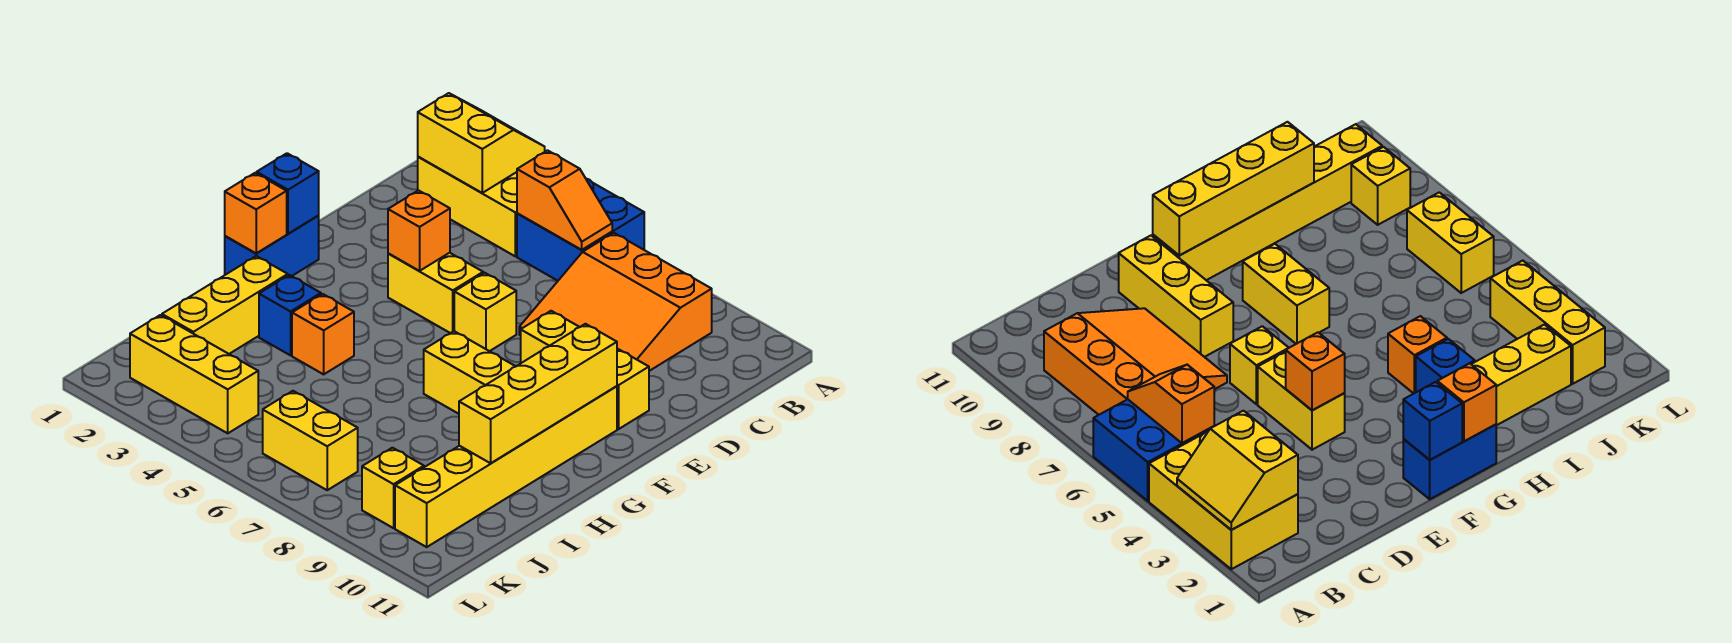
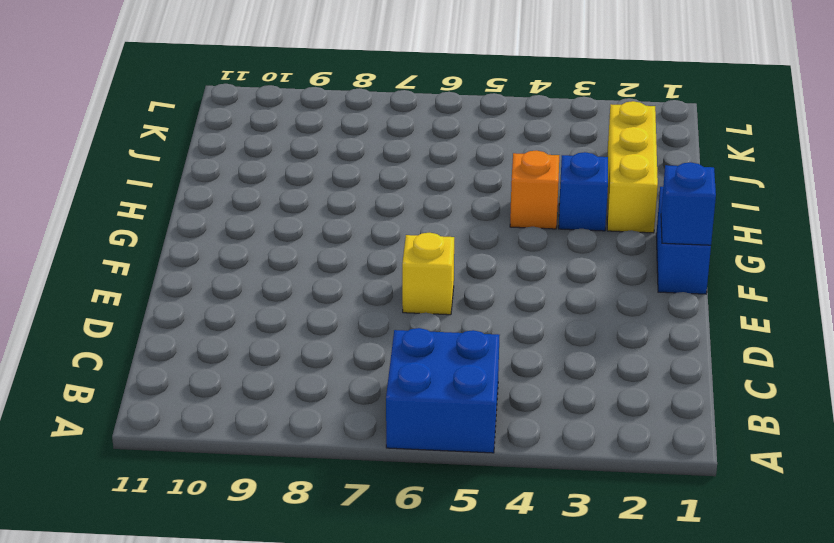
none -> yellow 2x3 brick [418,157,517,256]
none -> orange 3x3 slope [519,233,712,371]
none -> yellow 1x2 brick [388,253,483,333]

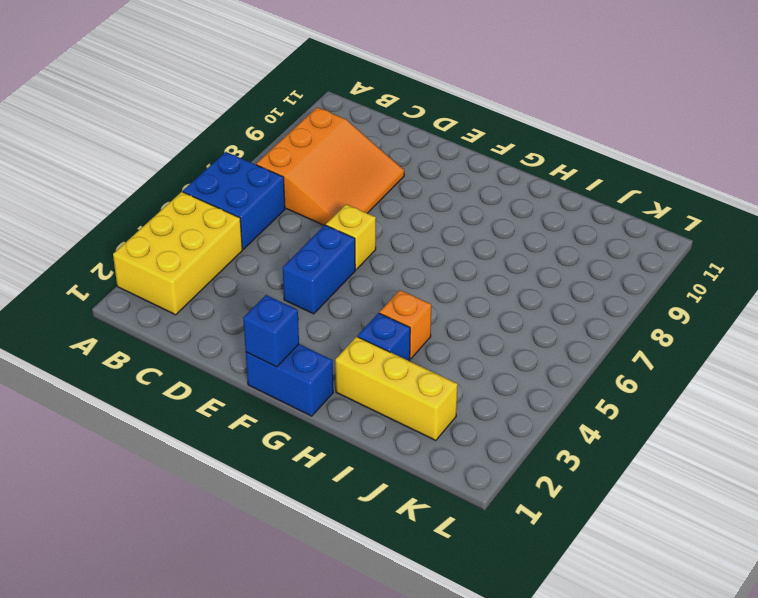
blue 1x2 brick [283,225,355,314] -> yellow 1x2 brick [388,253,483,333]
none -> yellow 1x3 brick [521,311,649,429]
none -> yellow 1x6 brick [395,386,617,547]
none -> yellow 1x2 brick [424,331,516,414]

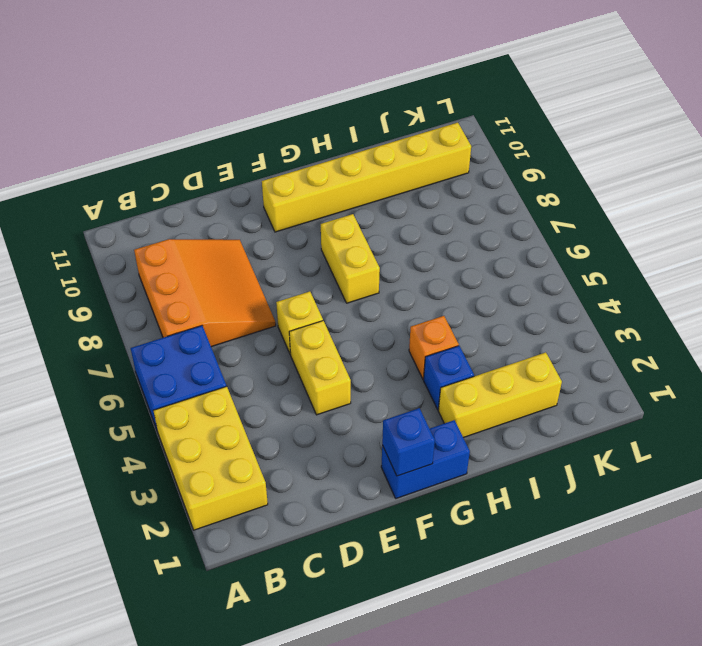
none -> yellow 1x3 brick [521,311,649,429]
none -> yellow 1x3 brick [130,315,258,433]
none -> yellow 1x2 brick [263,391,358,490]

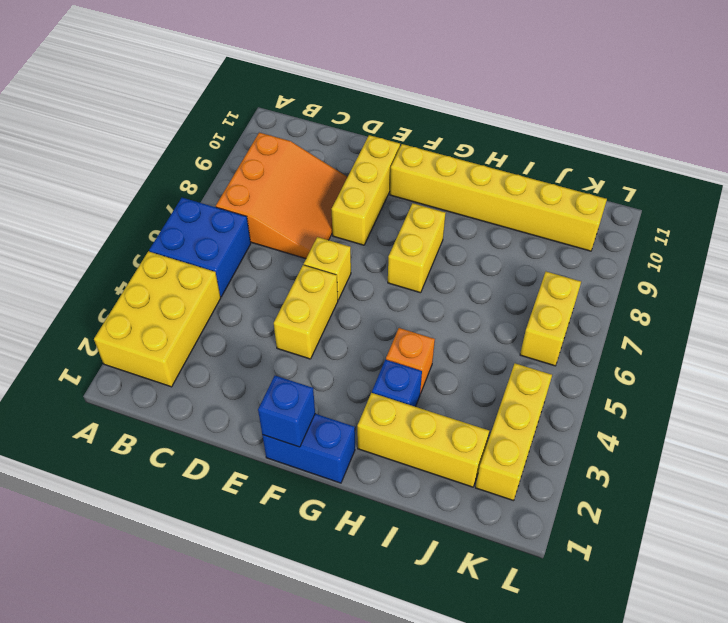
none -> yellow 1x1 brick [362,448,424,528]
none -> yellow 2x2 slope [418,93,545,193]
none -> orange 1x2 slope [517,150,612,250]

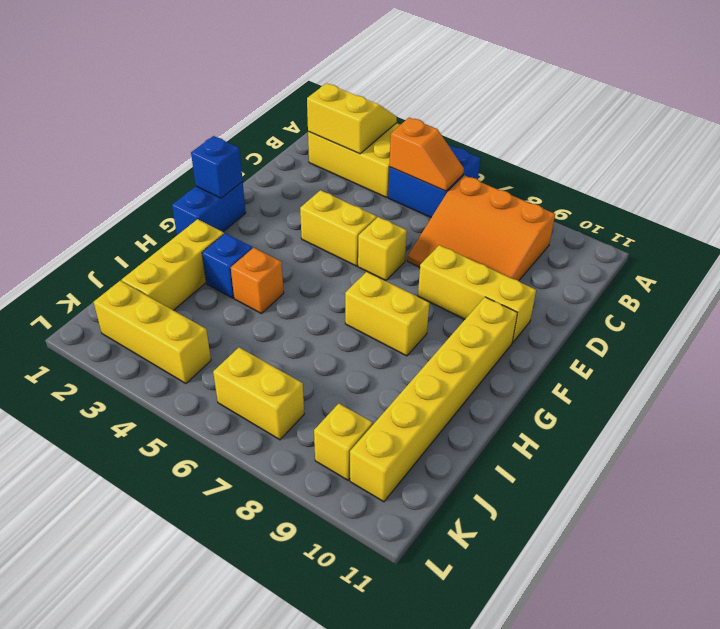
none -> orange 1x1 brick [388,190,450,271]
none -> yellow 1x4 brick [459,324,617,463]
none -> orange 1x1 brick [225,173,287,253]

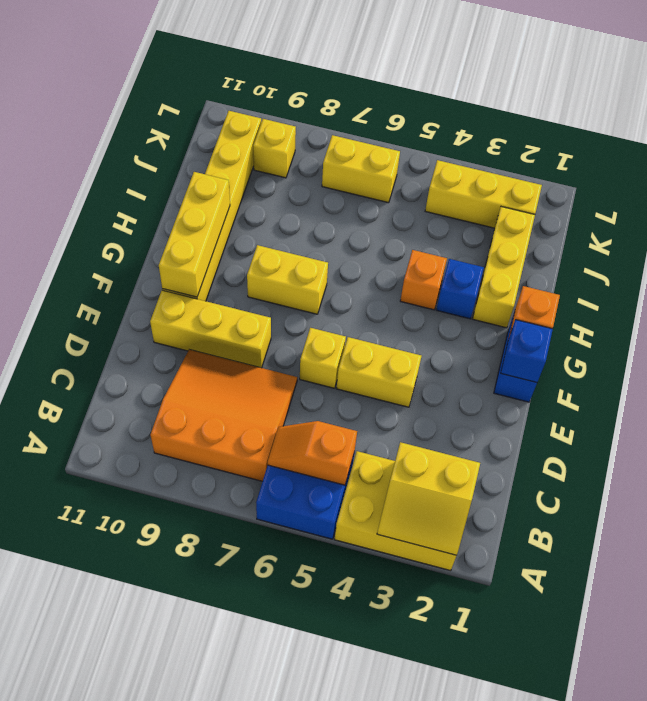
yellow 1x3 brick [159,172,230,297] -> yellow 1x4 brick [459,324,617,463]
none -> orange 1x1 brick [388,190,450,271]

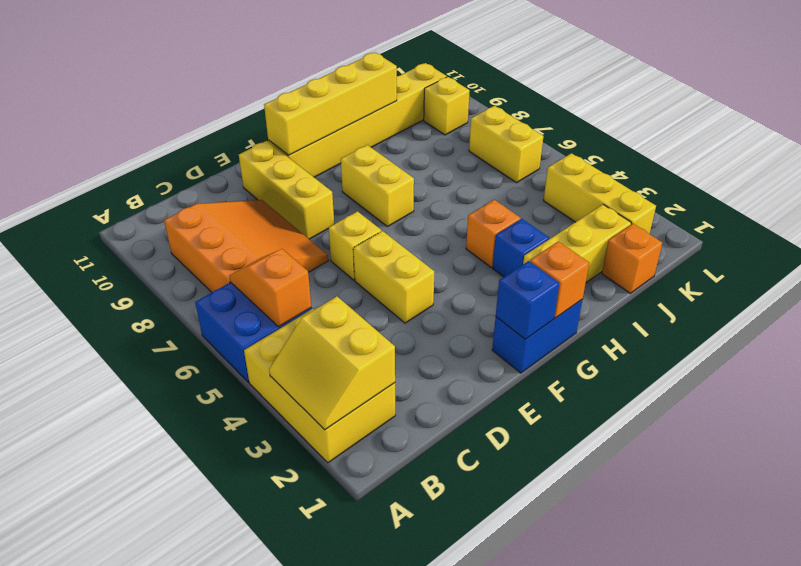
orange 1x1 brick [602,224,662,293] -> orange 1x1 brick moved to [388,190,450,271]

